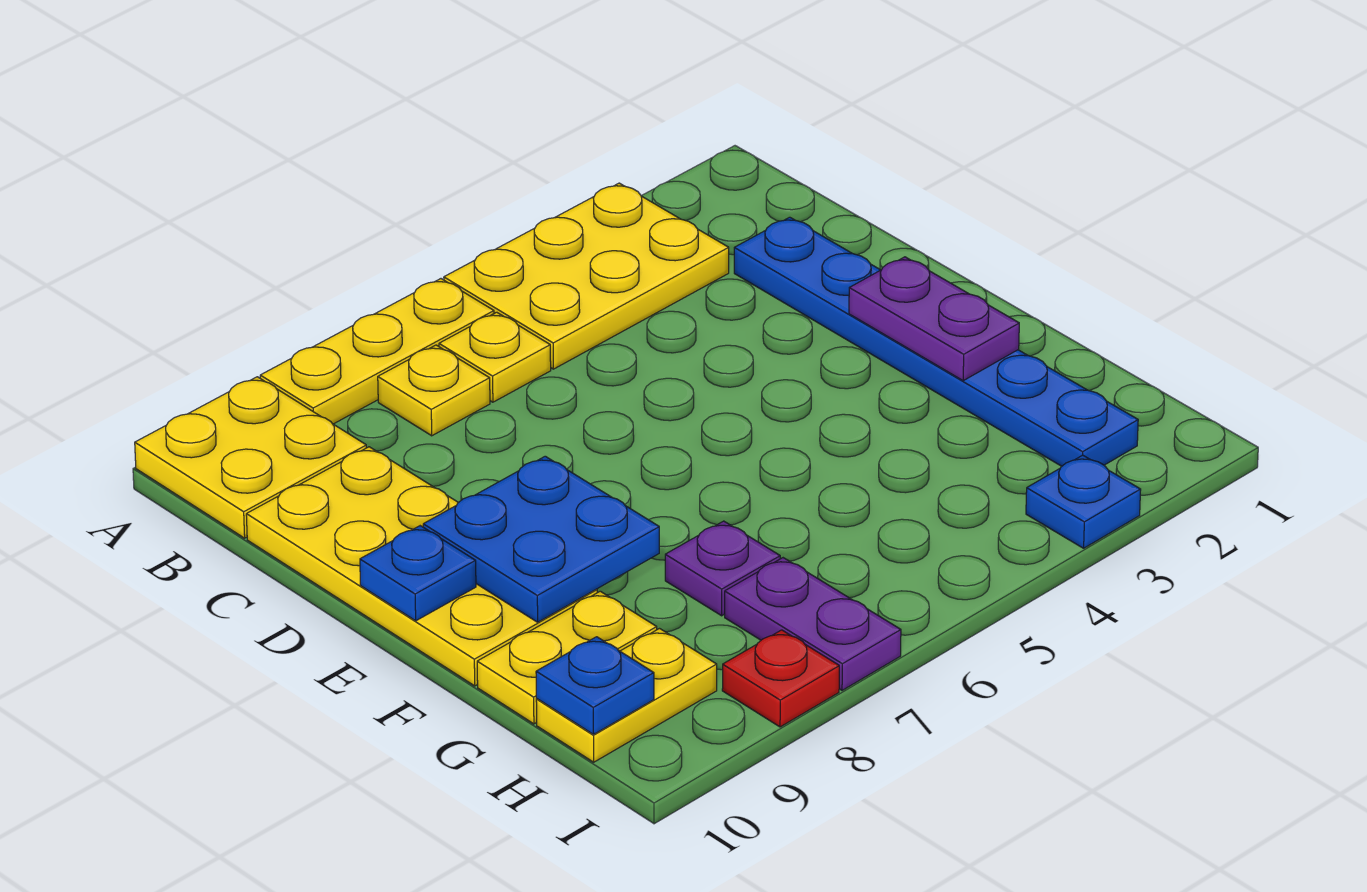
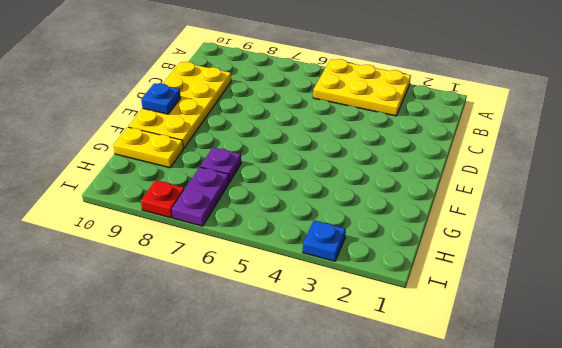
none -> yellow 1x3 plate [260,279,494,424]
none -> yellow 2x2 plate [135,377,366,538]
none -> yellow 1x1 plate [439,312,551,402]

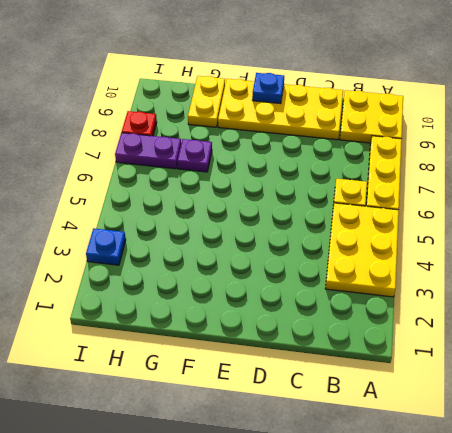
none -> yellow 1x1 plate [378,345,490,436]
none -> blue 1x6 plate [734,217,1138,466]
none -> yellow 1x2 plate [536,629,717,762]

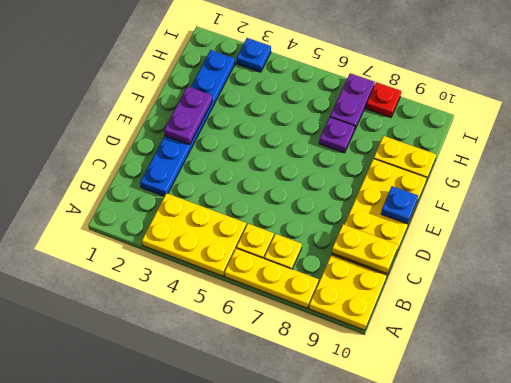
yellow 1x2 plate [332,224,398,274] -> yellow 1x2 plate moved to [536,629,717,762]
none -> blue 2x2 plate [423,456,659,622]
none -> blue 1x1 plate [536,637,654,734]

